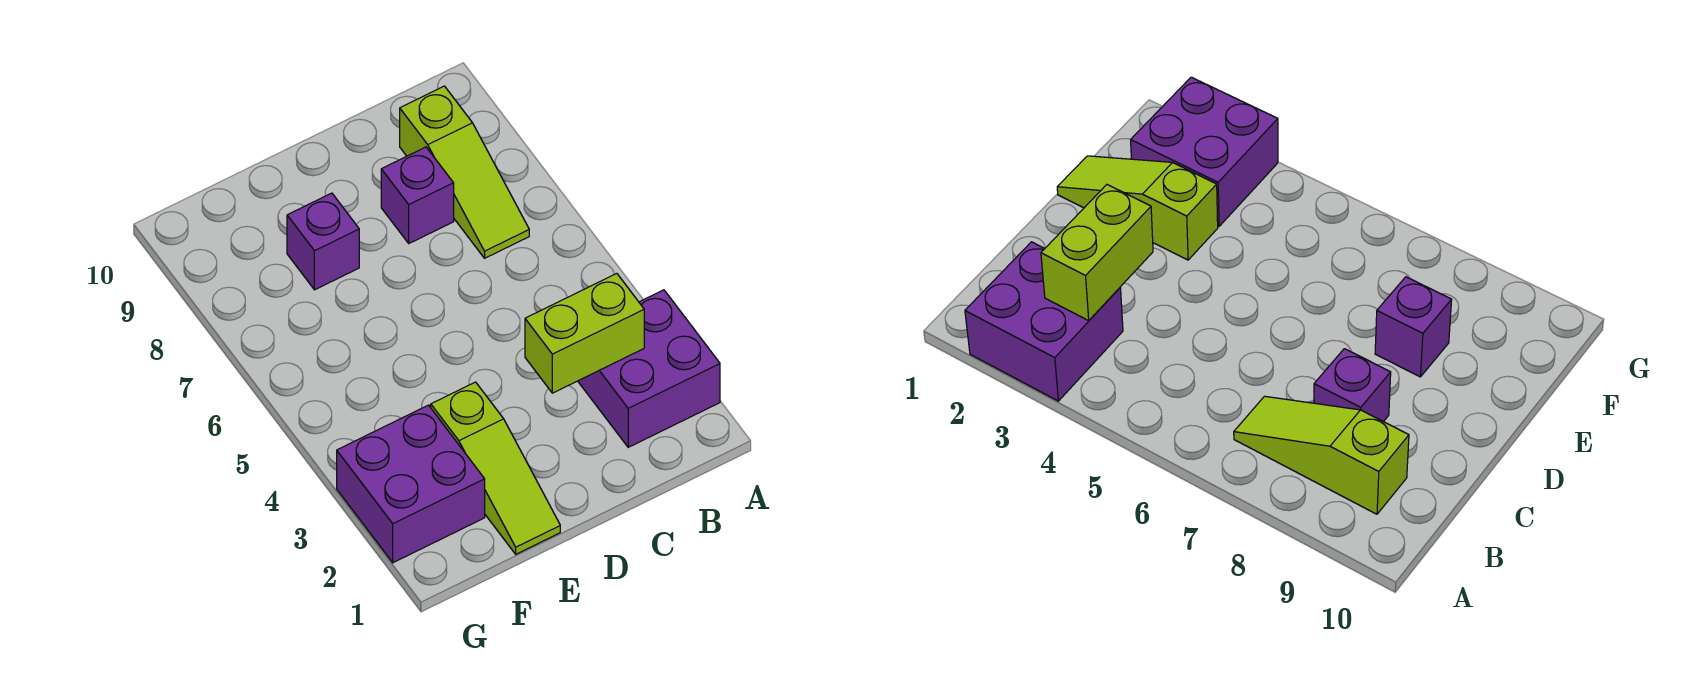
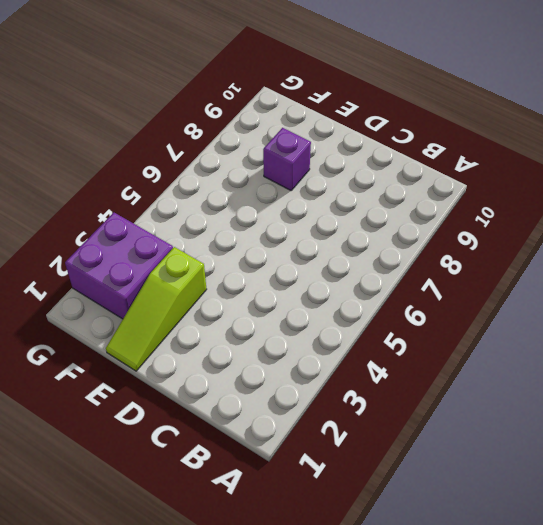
none -> purple 2x2 brick [578,290,720,447]
none -> lime 1x3 slope [400,86,529,258]

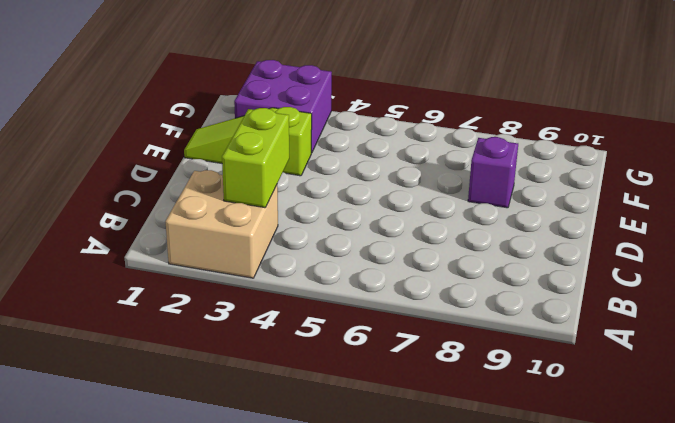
tan 2x2 brick [165,170,278,278] -> purple 2x2 brick [578,290,720,447]
none -> lime 1x3 slope [400,86,529,258]
none -> purple 1x1 brick [381,147,454,243]

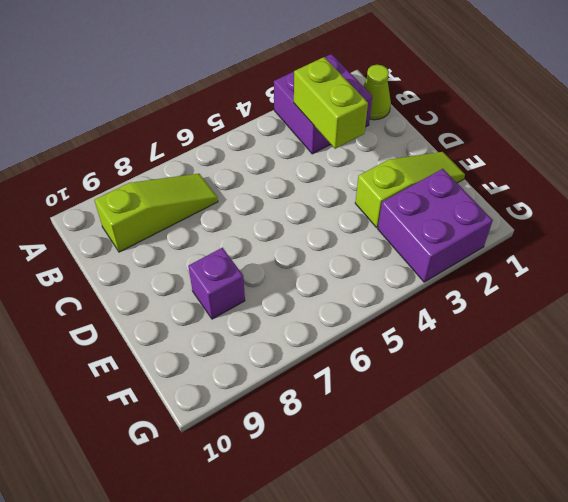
lime 1x1 cone [364,65,391,120] -> none
none -> purple 1x1 brick [381,147,454,243]

